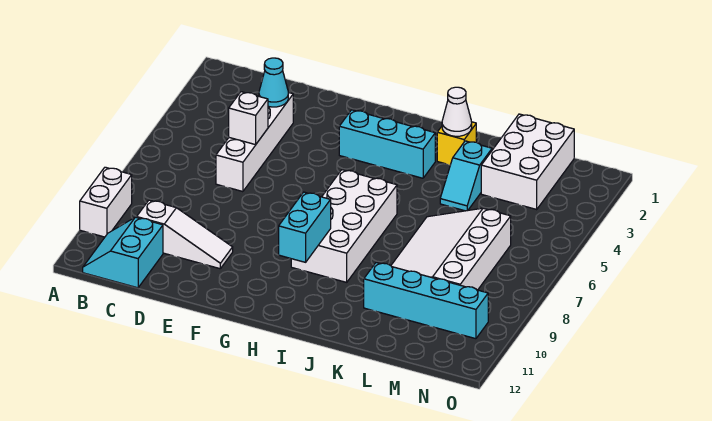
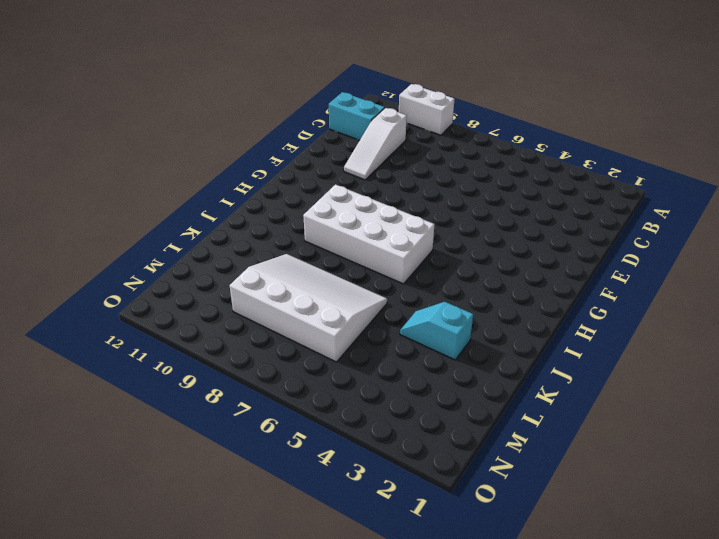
none -> white 1x4 brick [216,92,293,192]
none -> cyan 1x3 brick [339,110,435,178]
none -> yellow 1x1 brick [437,122,476,165]

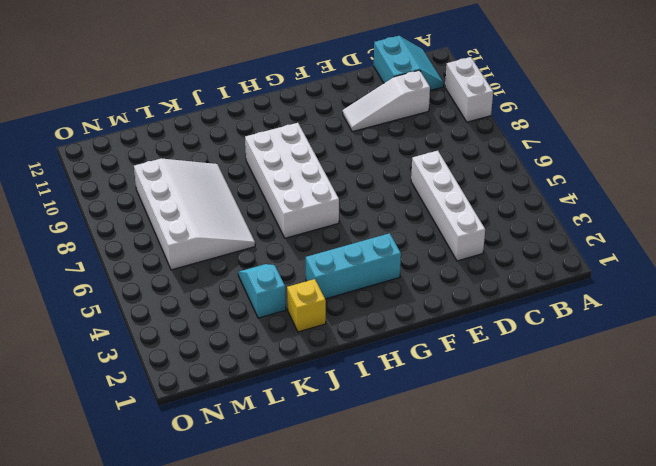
none -> cyan 1x4 brick [364,262,488,339]
none -> white 2x3 brick [481,114,574,209]
none -> cyan 1x1 cone [259,58,288,107]

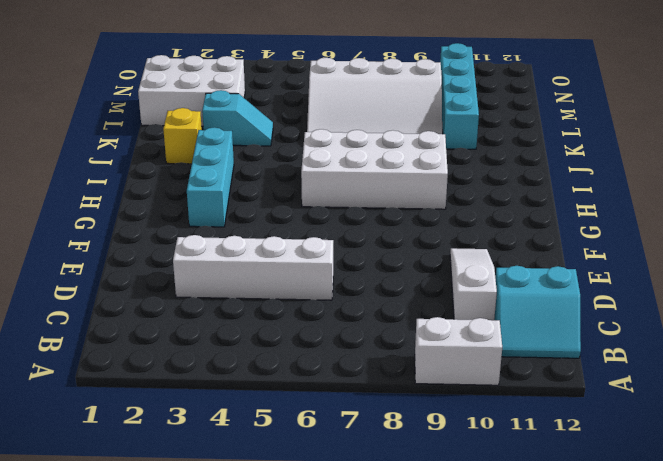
none -> cyan 1x1 cone [259,58,288,107]
none -> white 1x1 brick [229,92,268,145]
none -> cyan 1x2 brick [279,192,331,262]

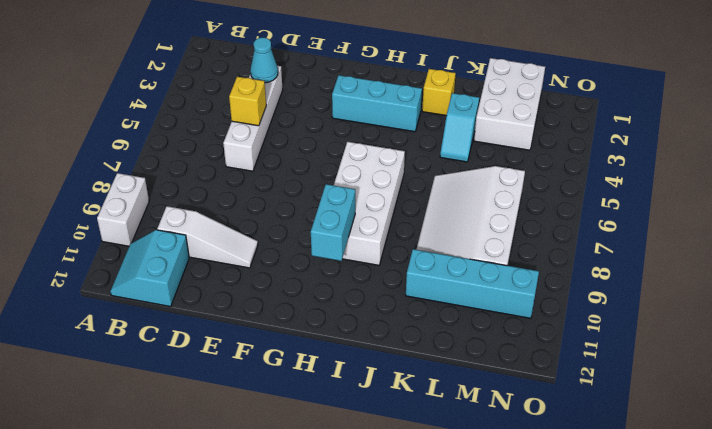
yellow 1x1 brick [229,77,266,126] -> white 1x1 brick [229,92,268,145]
none -> white 1x1 cone [442,87,472,136]

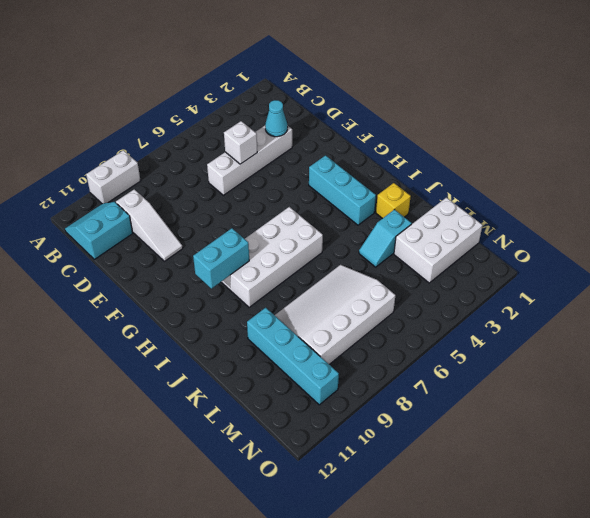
none -> white 1x1 cone [442,87,472,136]

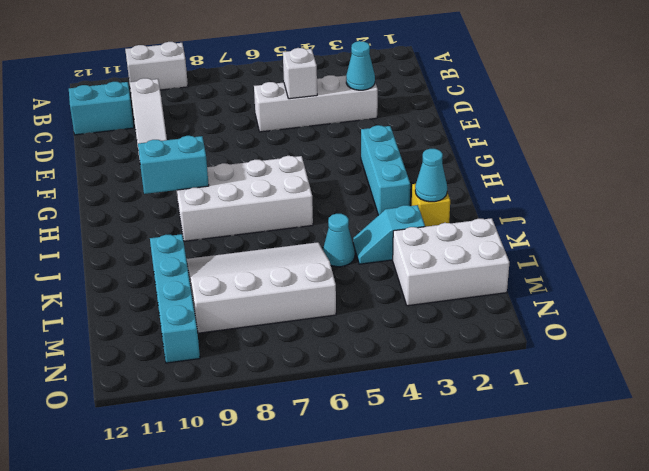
cyan 1x1 cone [415,149,447,202] -> white 1x1 cone [442,87,472,136]
cyan 1x1 cone [323,214,355,267] -> none

